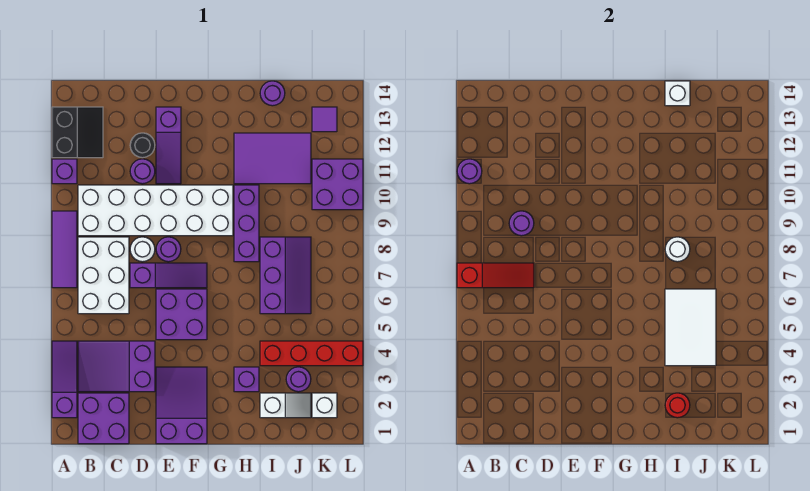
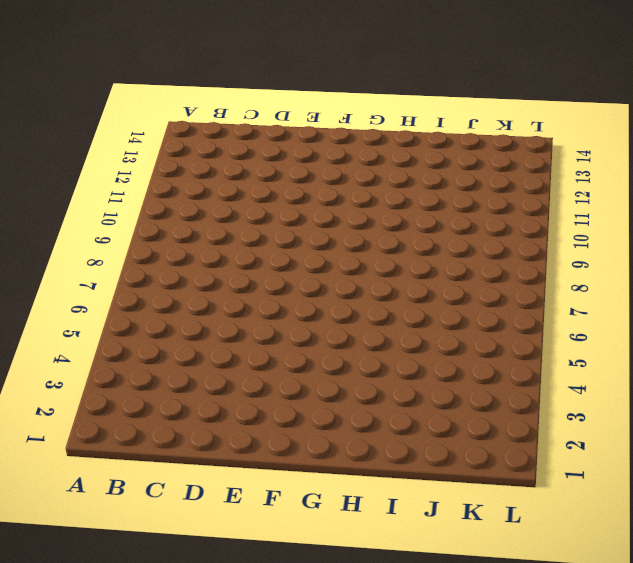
none -> purple 1x3 slope [52,341,77,418]
none -> purple 1x3 tile [52,211,77,288]
none -> purple 1x1 brick [52,159,77,184]
none -> black 2x2 slope [52,107,103,158]

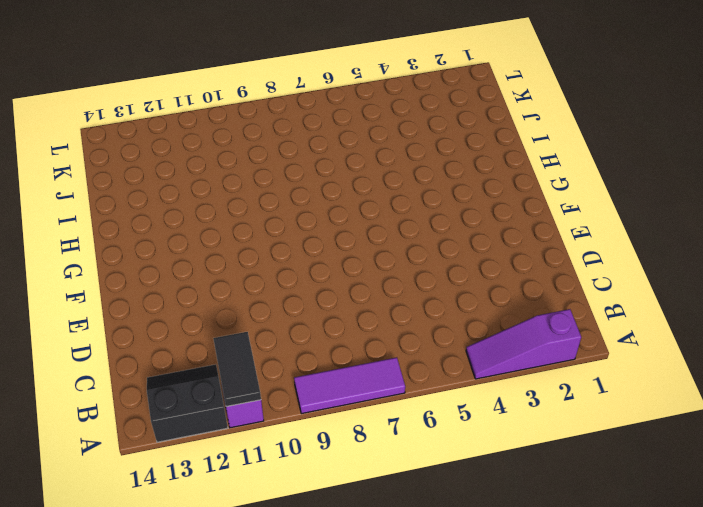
black 1x2 tile [213,332,261,407] -> purple 1x1 round brick [457,159,482,184]
none -> purple 2x2 brick [78,393,129,444]
none -> purple 2x3 slope [78,341,155,392]
none -> white 2x3 brick [78,237,129,314]
none -> white 2x6 brick [78,185,233,236]

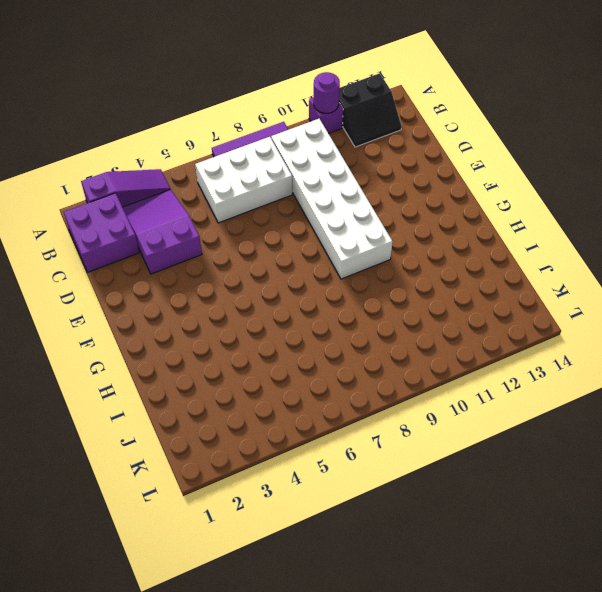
none -> purple 1x3 slope [130,263,207,288]
none -> white 1x1 round brick [130,237,155,262]
none -> purple 1x1 round brick [130,159,155,184]
none -> black 1x1 round brick [130,133,155,158]

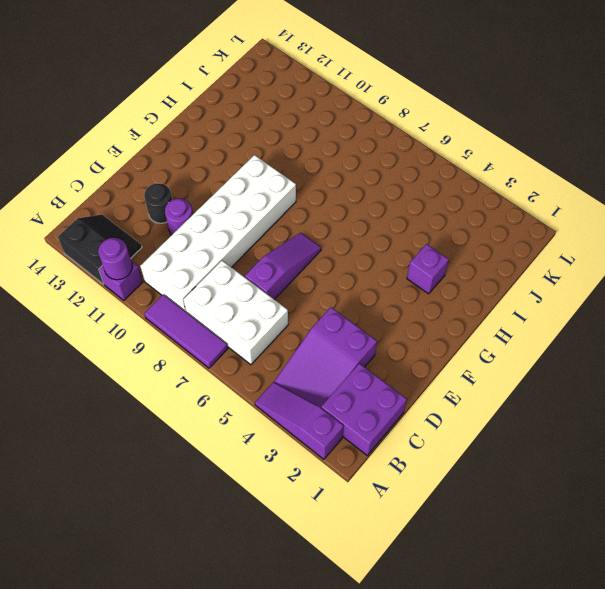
none -> white 1x1 round brick [130,237,155,262]
none -> purple 2x3 slope [156,367,207,444]
none -> purple 2x2 brick [156,289,207,340]
none -> purple 1x1 round brick [156,237,181,262]

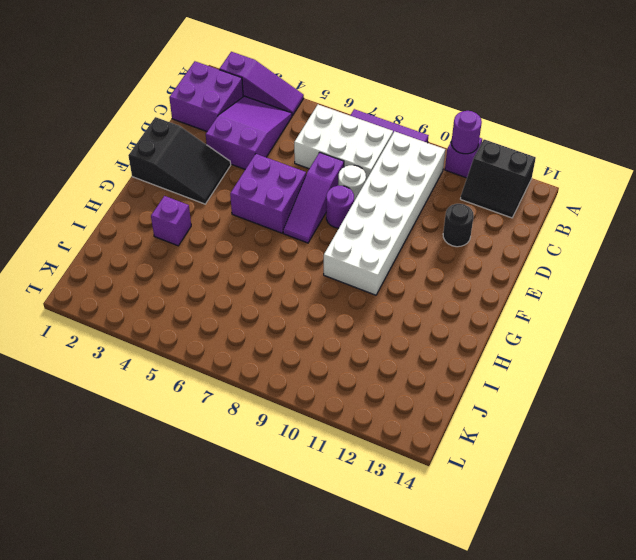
black 2x3 slope [128,117,231,204] -> purple 2x3 slope [156,367,207,444]
none -> purple 1x1 round brick [130,159,155,184]
none -> purple 1x3 slope [156,107,181,184]
none -> purple 1x3 brick [234,185,259,262]
none -> purple 2x3 tile [234,133,311,184]

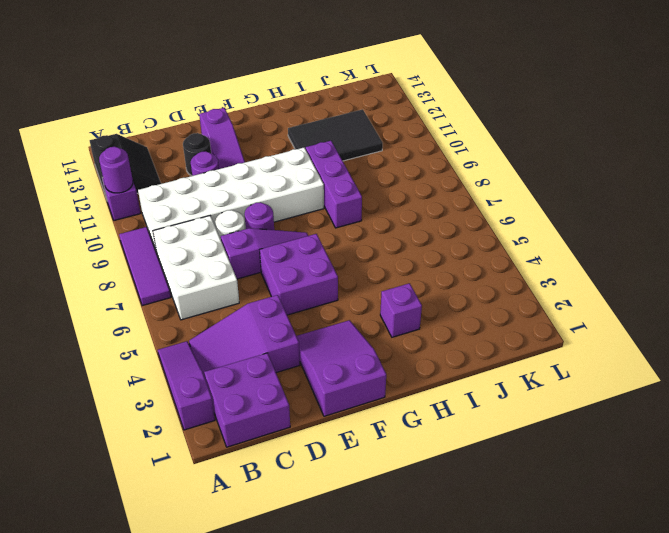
black 2x3 tile [288,109,383,161] -> purple 2x3 tile [234,133,311,184]
none -> white 1x2 slope [260,393,311,418]
none -> red 1x4 brick [260,341,363,366]
none -> purple 2x3 slope [260,237,311,314]
none -> purple 1x1 round brick [260,81,285,106]

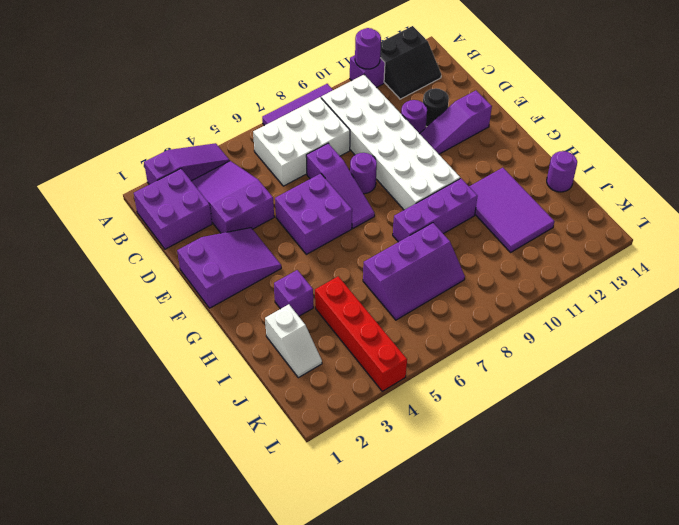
none -> white 1x1 round brick [130,237,155,262]
none -> purple 1x1 round brick [286,367,311,392]
none -> white 1x1 brick [312,393,337,418]
none -> purple 2x2 brick [312,159,363,210]

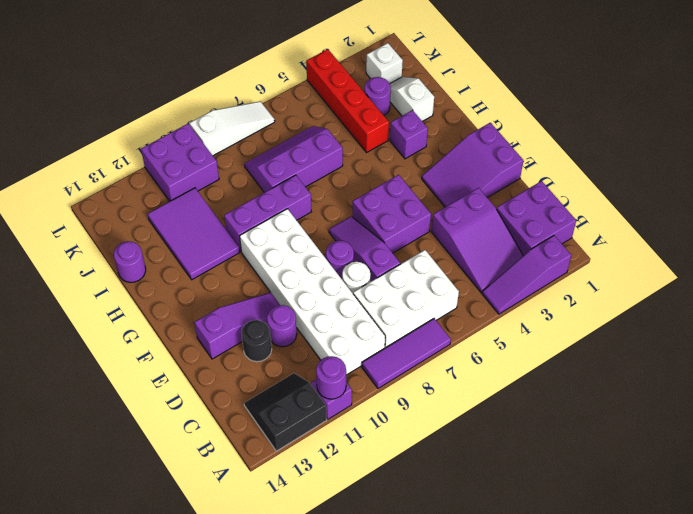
white 1x3 slope [190,101,275,156] -> none
none -> purple 1x1 tile [312,107,337,132]
none -> red 1x3 slope [457,263,534,288]
none -> purple 1x1 round brick [509,211,534,236]
none -> red 1x1 round brick [665,393,690,418]

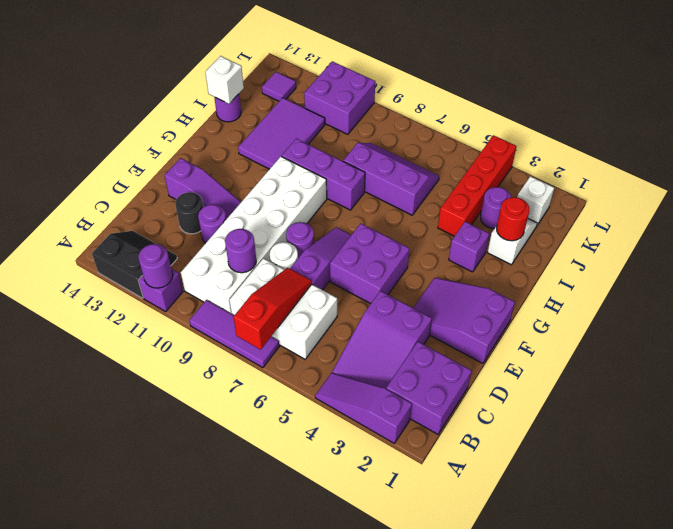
none -> white 2x3 tile [665,289,716,366]
none -> white 1x1 round brick [665,237,690,262]

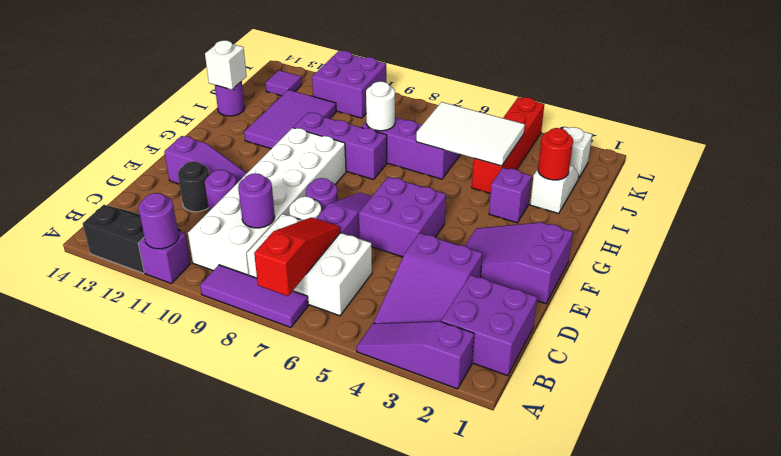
none -> purple 1x1 round brick [286,367,311,392]

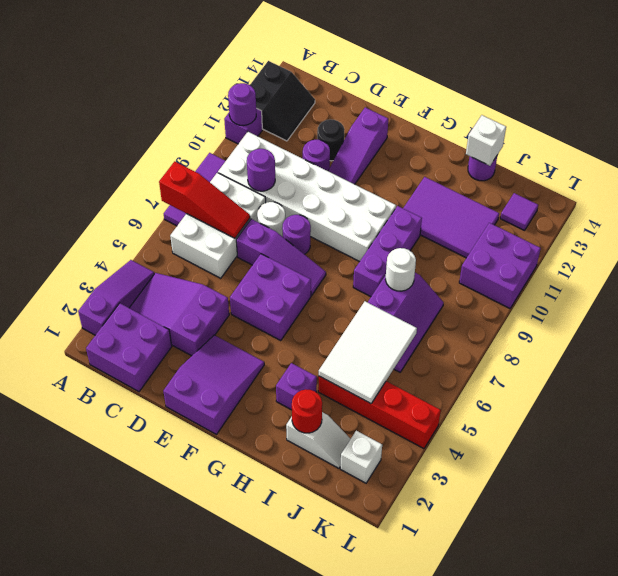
none -> purple 1x1 round brick [286,367,311,392]

